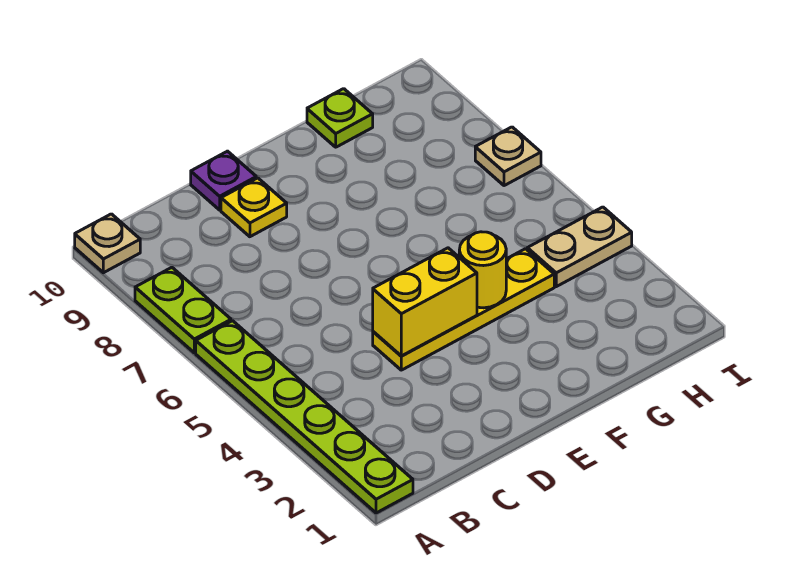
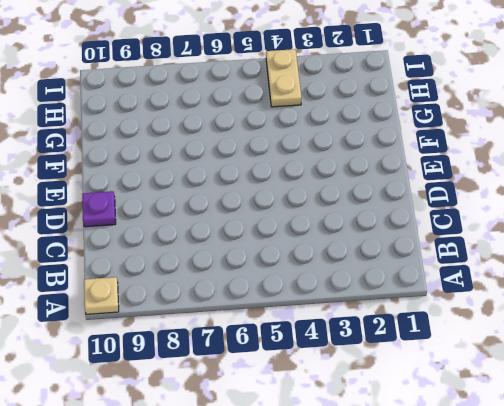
none -> lime 1x6 plate [196,321,413,513]
none -> lime 1x2 plate [135,267,231,353]

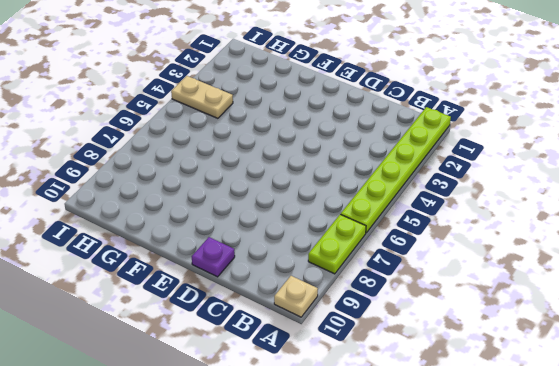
none -> yellow 1x4 plate [373,249,554,370]
none -> yellow 1x1 plate [221,178,287,237]

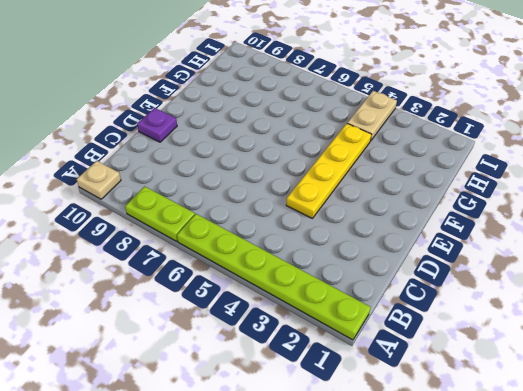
none -> yellow 1x1 plate [221,178,287,237]
none -> lime 1x1 plate [307,89,373,147]

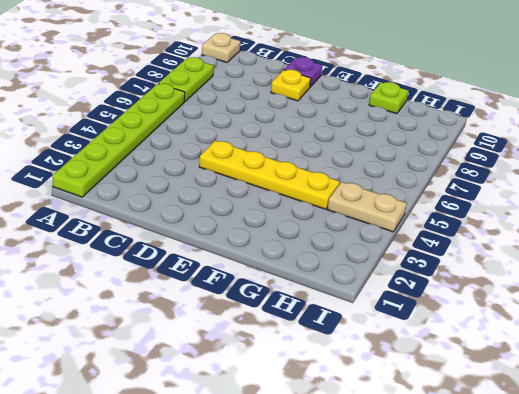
none -> tan 1x1 plate [475,127,541,186]
none -> yellow 1x2 brick [373,248,477,356]

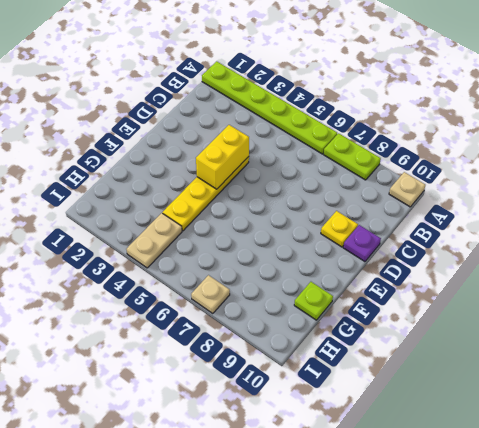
none -> yellow 1x1 round brick [459,232,506,308]

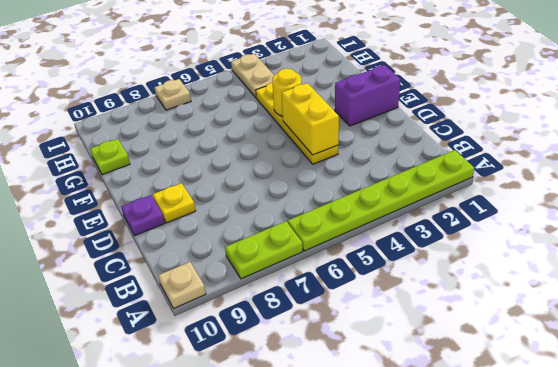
purple 1x2 brick [335,65,401,126] -> none

